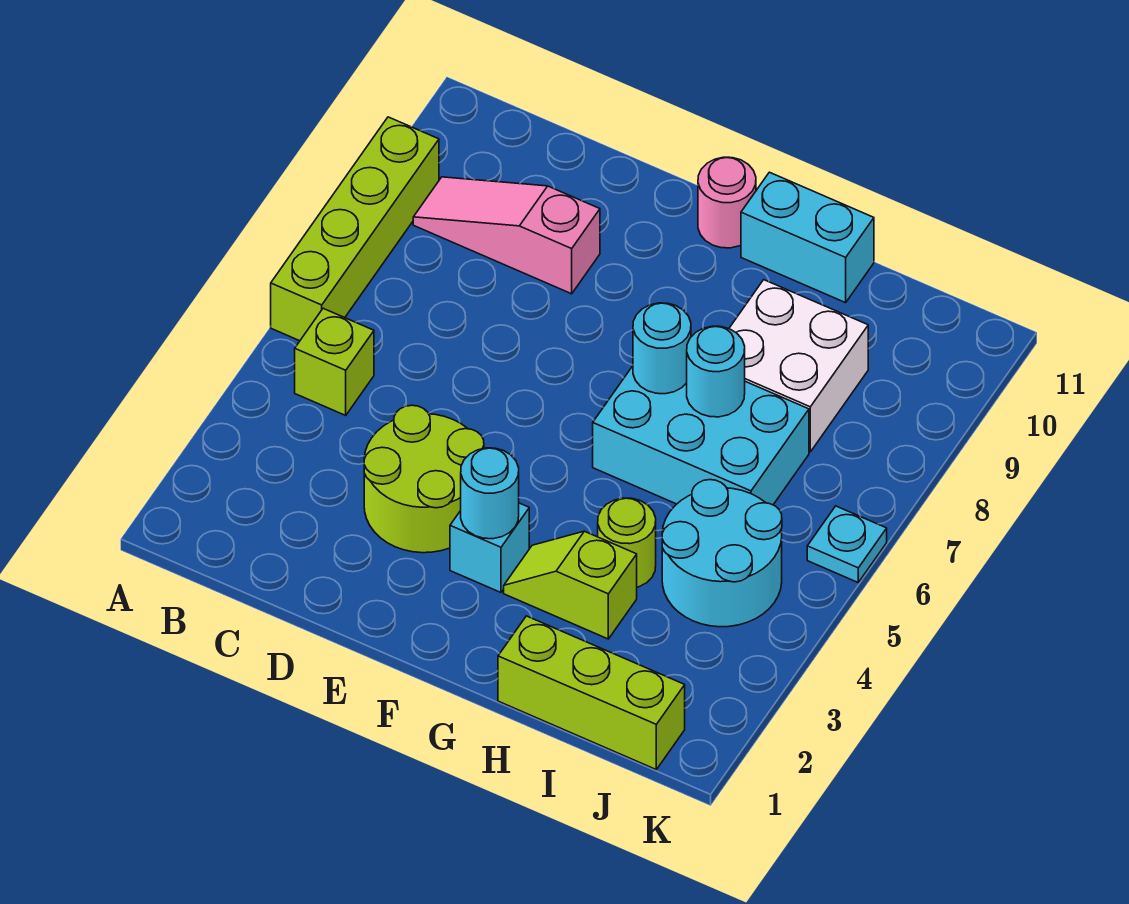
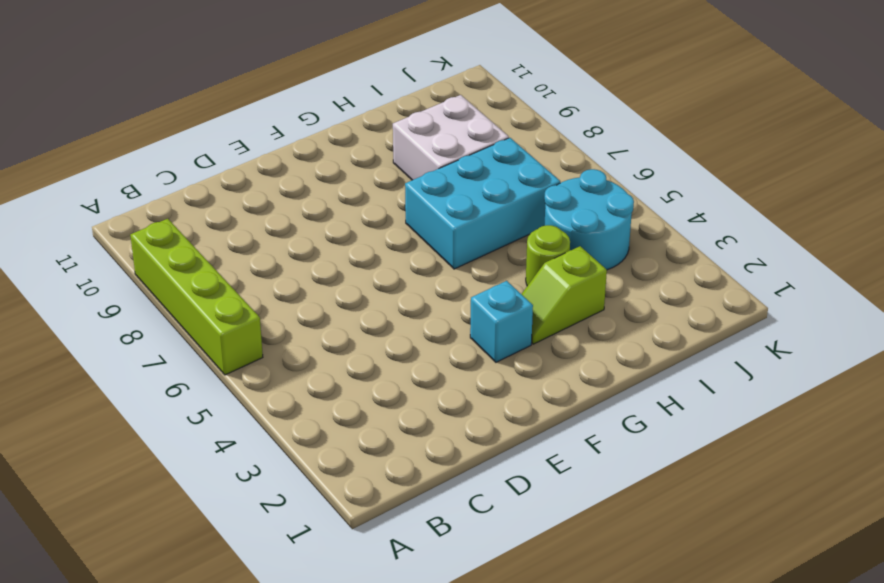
none -> lime 1x1 brick [295,309,374,415]
none -> pink 1x3 slope [413,177,600,294]
none -> lime 2x2 round brick [364,405,484,553]

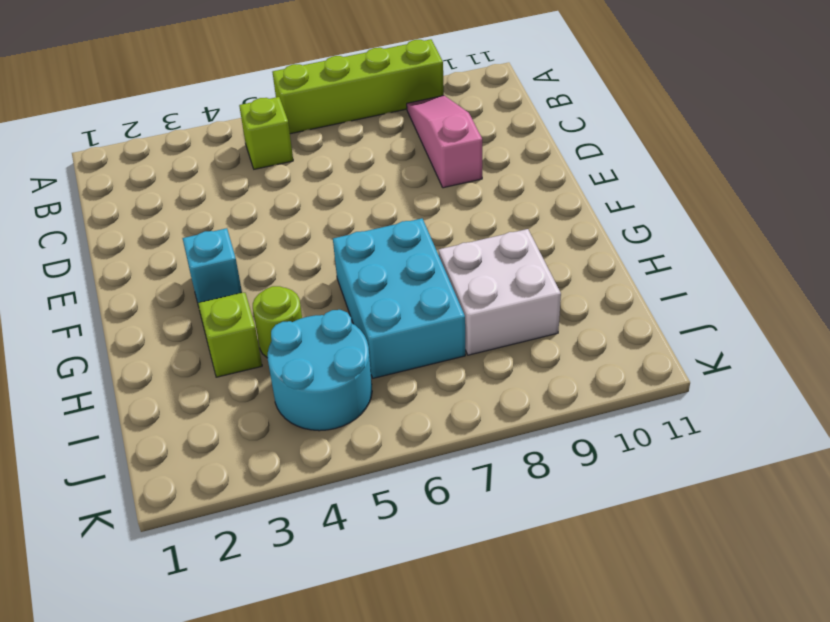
none -> lime 2x2 round brick [364,405,484,553]
none -> pink 1x1 round brick [698,157,756,248]
none -> cyan 1x2 brick [741,172,874,303]

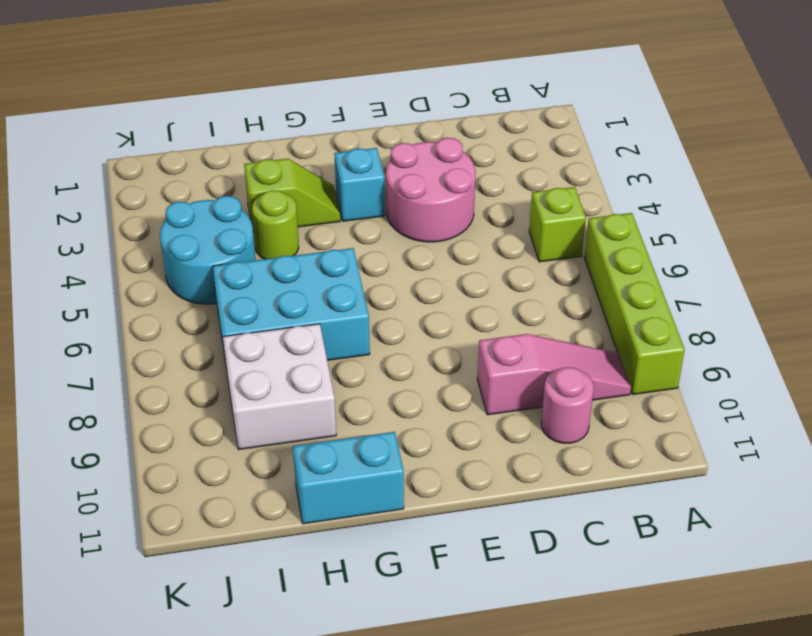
pink 1x1 round brick [541,367,594,443] -> pink 1x1 round brick moved to [698,157,756,248]
pink 2x2 round brick [386,138,476,242] -> lime 2x2 round brick [364,405,484,553]
none -> lime 1x3 brick [498,616,685,769]
none -> cyan 1x1 plate [807,506,887,582]
none -> cyan 1x1 round brick [461,448,519,539]

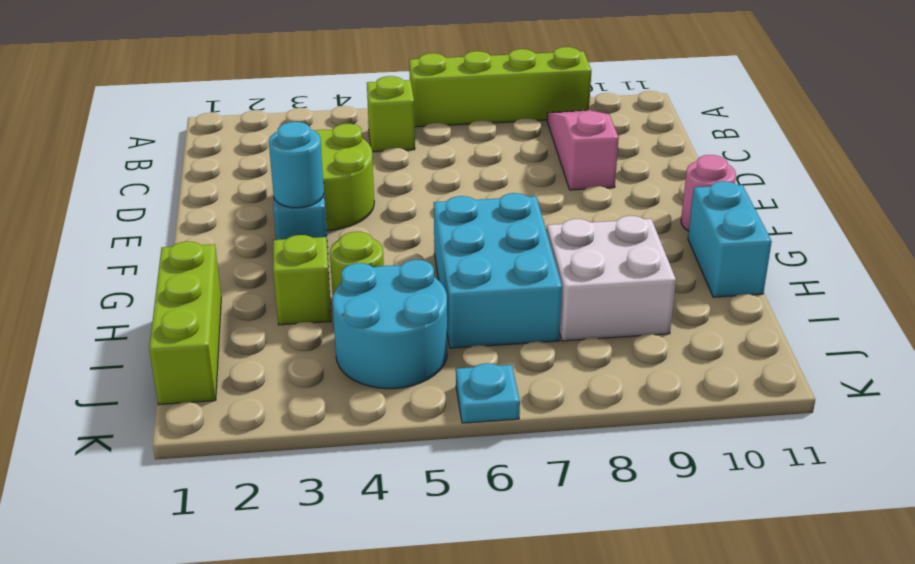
none -> cyan 1x1 round brick [633,303,691,394]
none -> cyan 1x1 round brick [687,326,745,417]

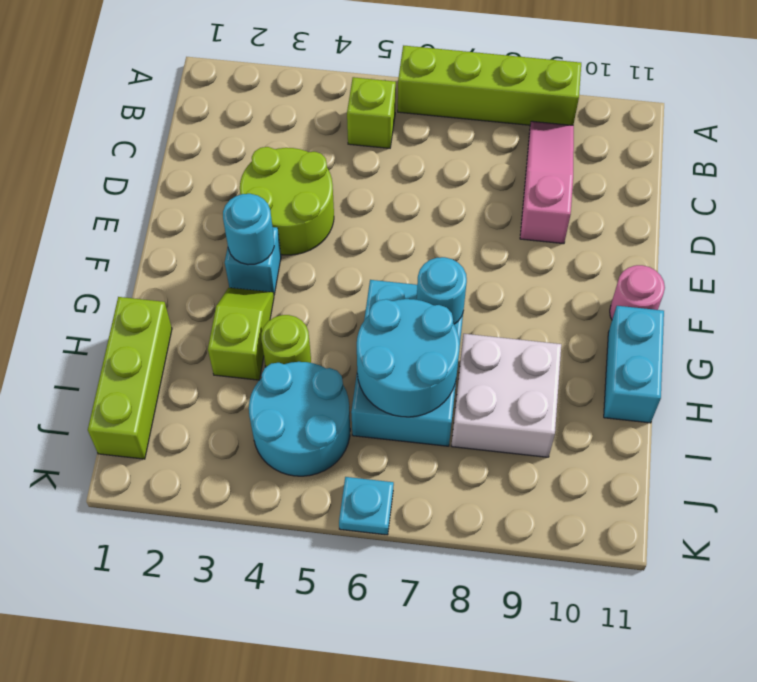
cyan 2x2 round brick [357,299,460,417] -> cyan 1x1 round brick [687,326,745,417]

